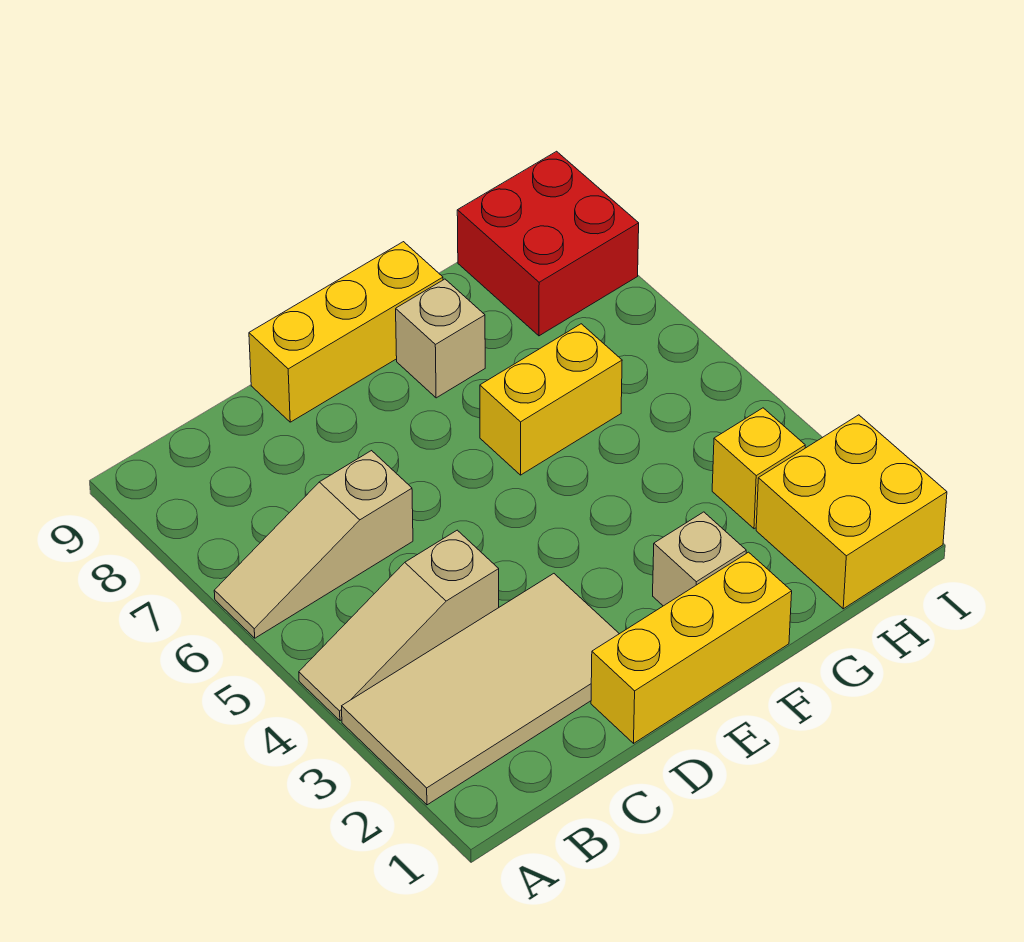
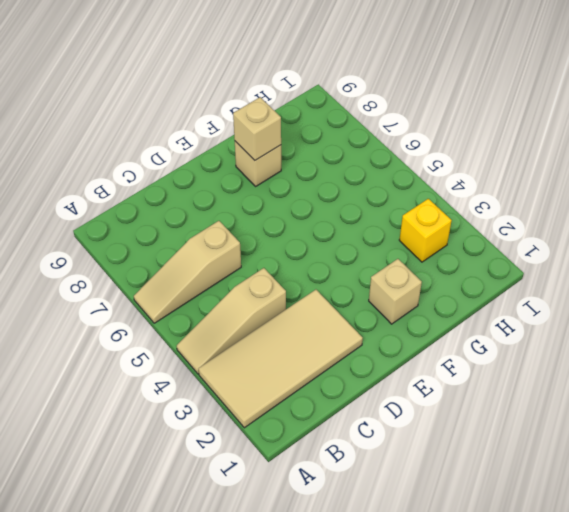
tan 1x1 brick [233,97,281,160] -> none
none -> yellow 1x3 brick [591,552,792,743]
none -> yellow 1x3 brick [249,242,443,422]

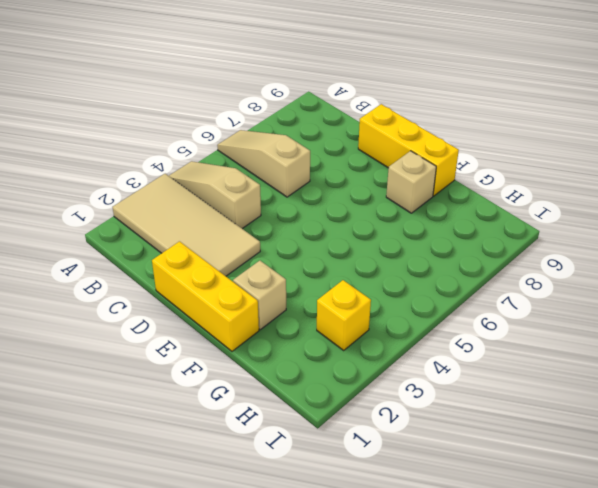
none -> yellow 1x2 brick [480,324,622,475]
none -> yellow 2x2 brick [756,415,947,609]

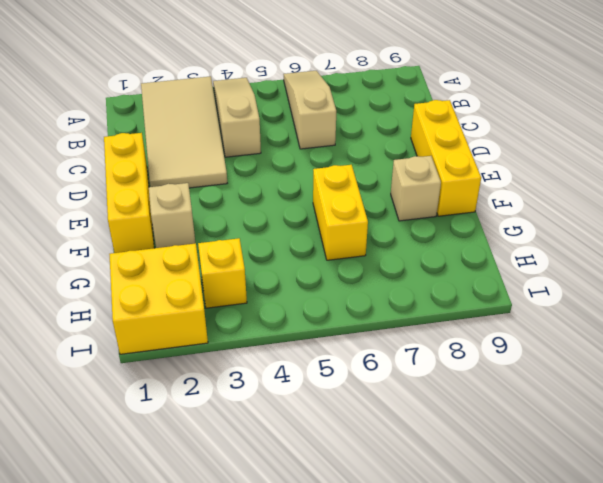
none -> red 2x2 brick [457,151,639,336]

